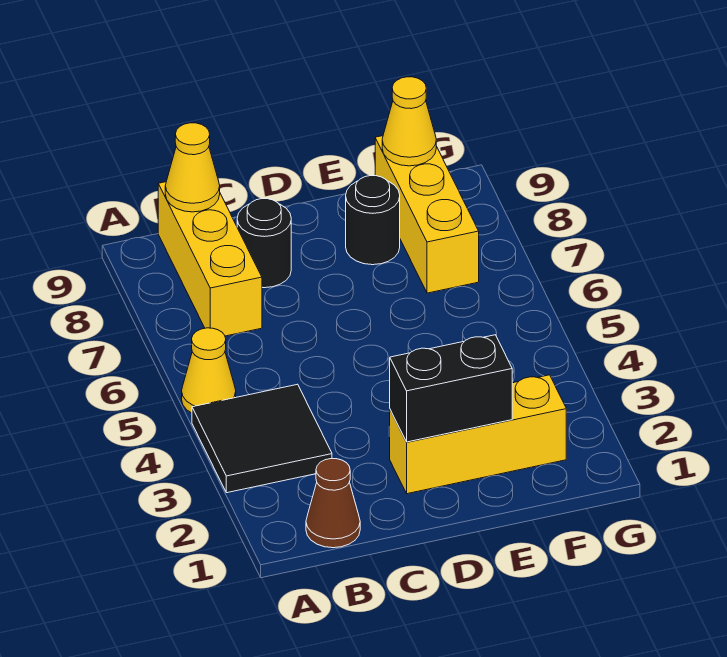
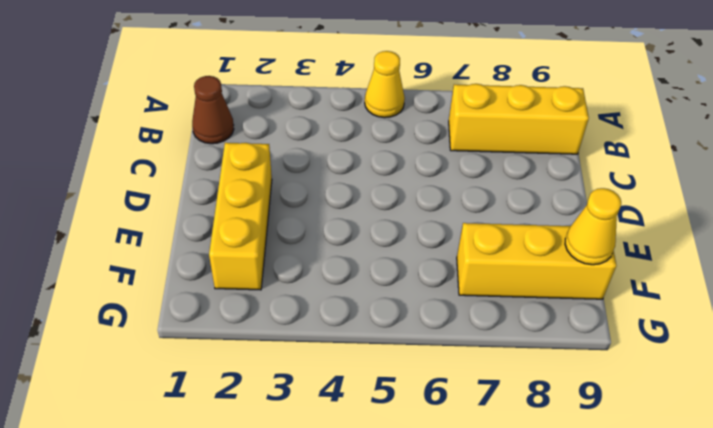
none -> black 2x2 tile [192,384,332,493]
none -> black 1x1 round brick [237,199,291,288]

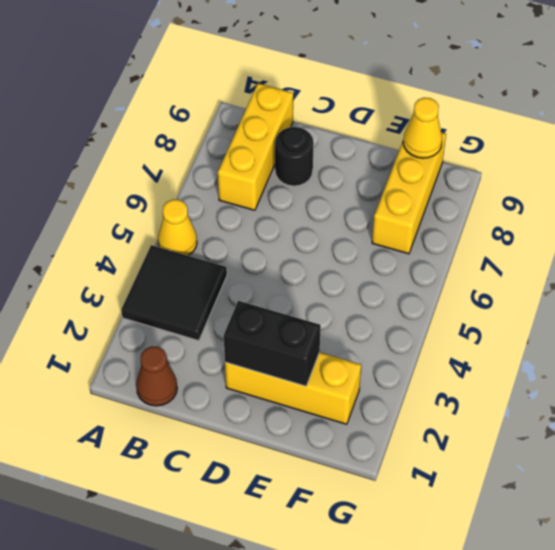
none -> black 1x1 round brick [346,176,400,265]
none -> yellow 1x1 cone [165,123,220,212]

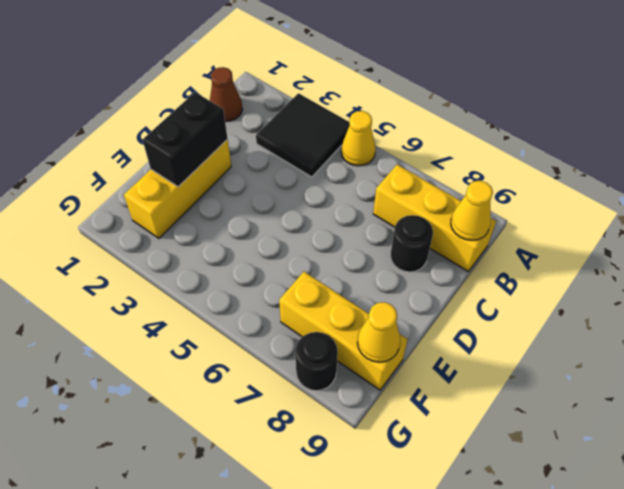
black 1x1 round brick [295,332,338,391] -> black 1x1 round brick moved to [346,176,400,265]

